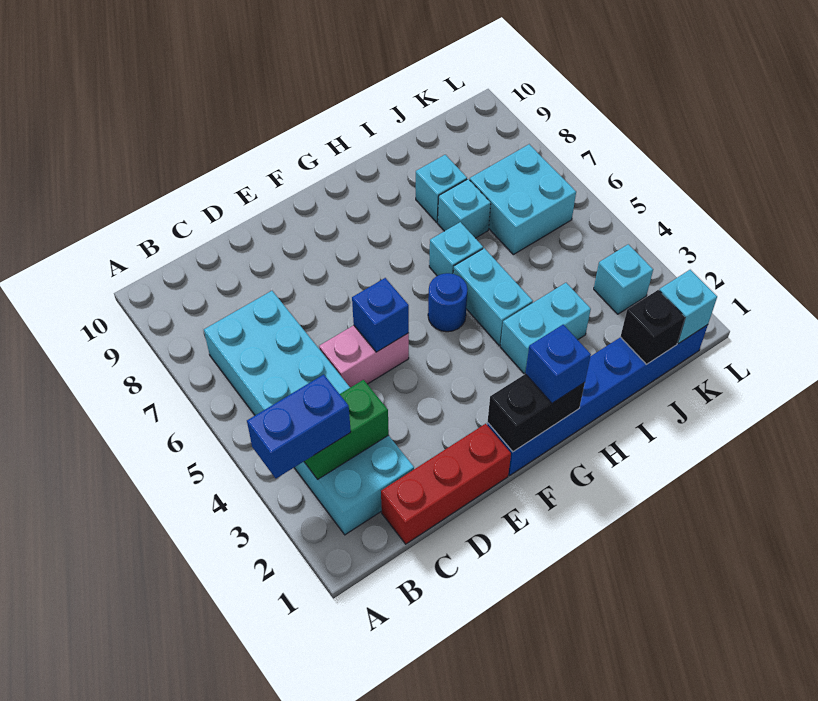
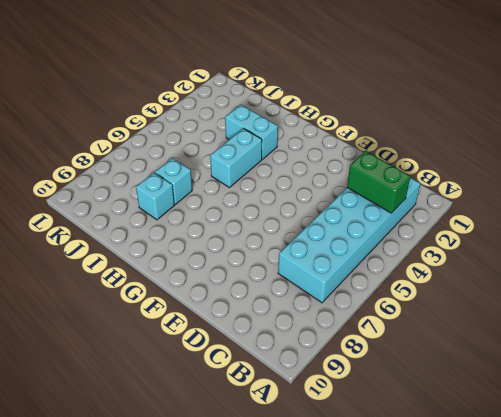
none -> red 1x3 brick [381,424,511,544]
none -> pink 1x2 brick [319,325,409,388]
none -> blue 1x6 brick [487,325,708,475]

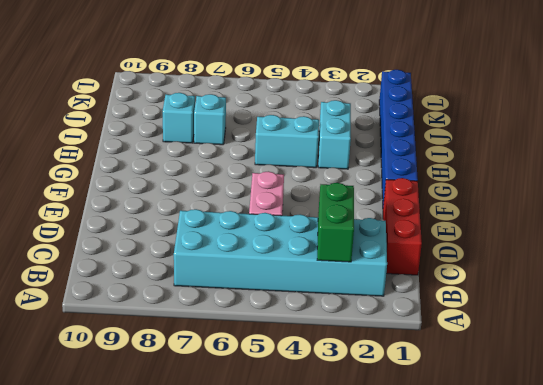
none -> blue 1x1 round brick [428,273,468,332]
none -> cyan 1x1 brick [429,222,483,276]
none -> cyan 2x2 brick [470,144,576,255]

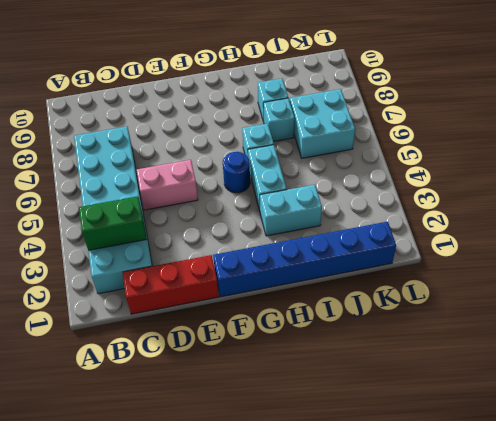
none -> cyan 1x1 brick [594,244,653,314]
none -> blue 1x1 brick [352,278,409,352]
none -> black 1x2 brick [488,374,585,452]

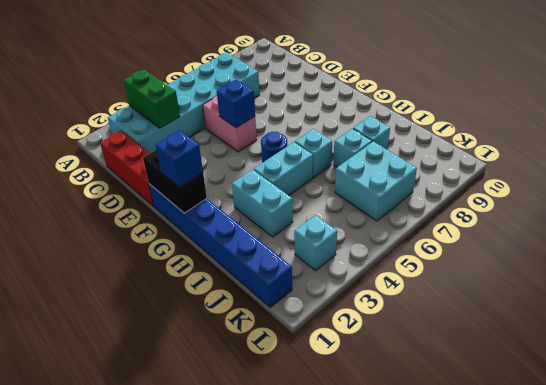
none -> black 1x1 brick [621,290,685,365]
none -> cyan 1x1 brick [659,270,717,343]
none -> blue 1x2 brick [247,374,351,478]

